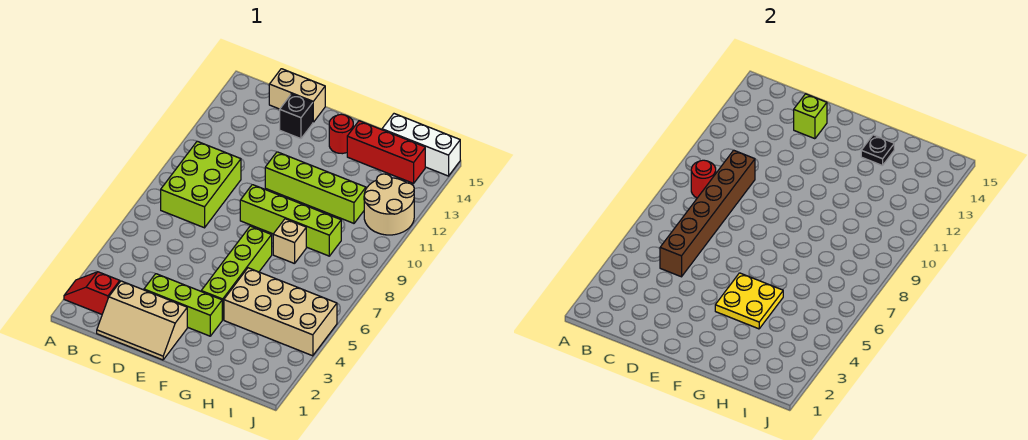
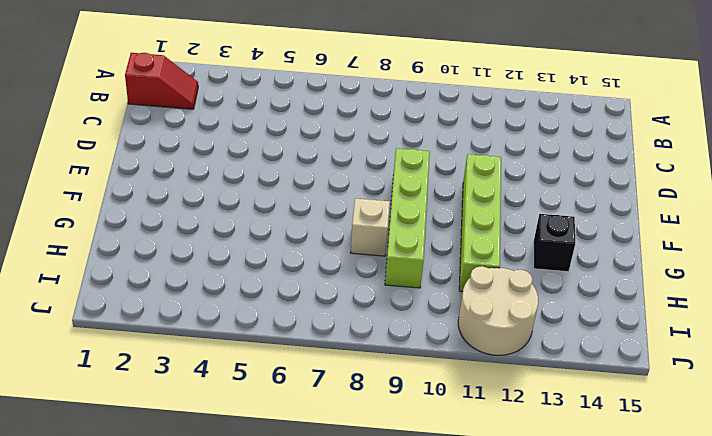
red 1x2 slope [125,53,198,109] -> red 1x2 slope turned to [64,272,120,314]
black 1x1 brick [533,214,575,272] -> black 1x1 brick moved to [280,94,313,139]
none -> lime 2x3 brick [161,141,241,228]
none -> tan 2x3 slope [97,281,187,360]
none -> tan 1x2 brick [269,69,325,122]

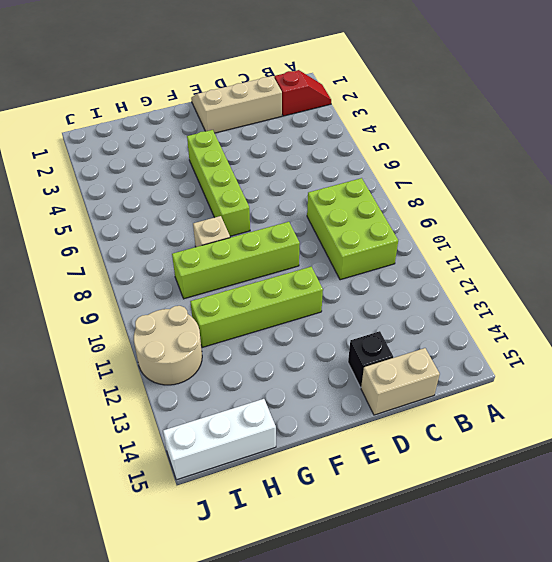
none -> lime 1x3 brick [144,274,222,336]
none -> red 1x1 round brick [329,114,353,154]
none -> tan 2x4 brick [224,268,337,356]

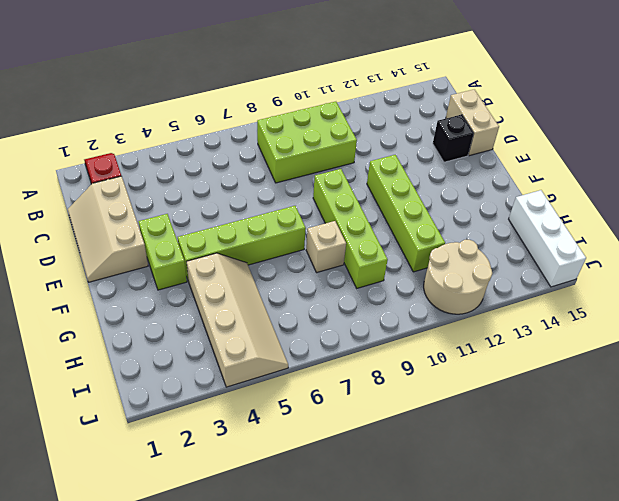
lime 1x2 brick [139,214,187,290] -> lime 1x3 brick [144,274,222,336]
tan 2x4 slope [187,253,288,387] -> tan 2x4 brick [224,268,337,356]
none -> red 1x1 round brick [329,114,353,154]
none -> red 1x3 brick [347,121,425,183]
none -> red 1x1 round brick [691,160,716,198]

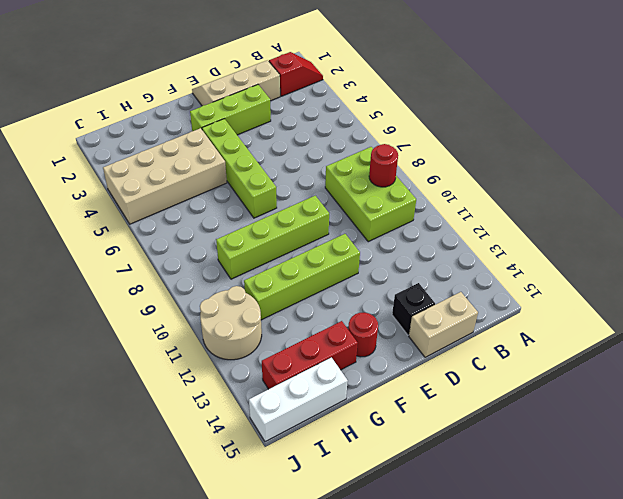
none -> tan 1x1 brick [273,219,306,264]
none -> brown 1x6 brick [660,150,755,277]
none -> lime 1x1 brick [794,94,827,139]

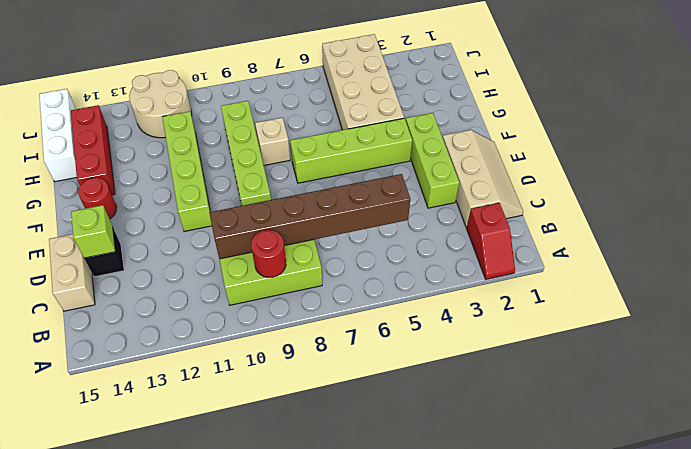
none -> yellow 2x2 plate [715,273,783,329]
none -> black 1x1 plate [861,135,894,166]

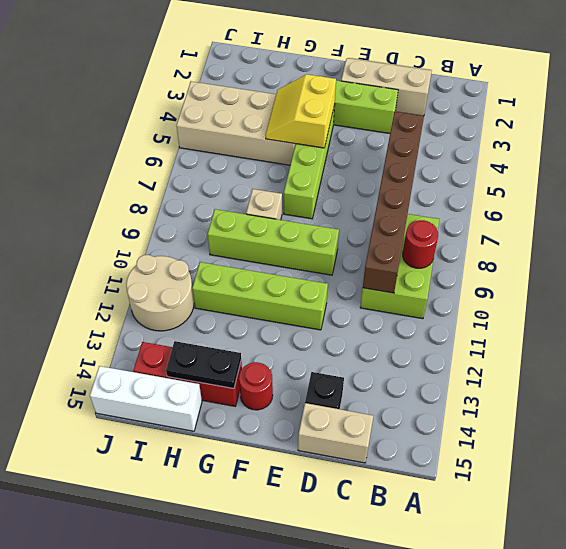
yellow 2x2 slope [266,74,336,148] -> yellow 2x2 plate [715,273,783,329]
black 1x2 plate [166,341,241,388] -> black 1x1 plate [861,135,894,166]
none -> red 1x2 slope [64,272,120,314]
none -> lime 1x1 brick [794,94,827,139]

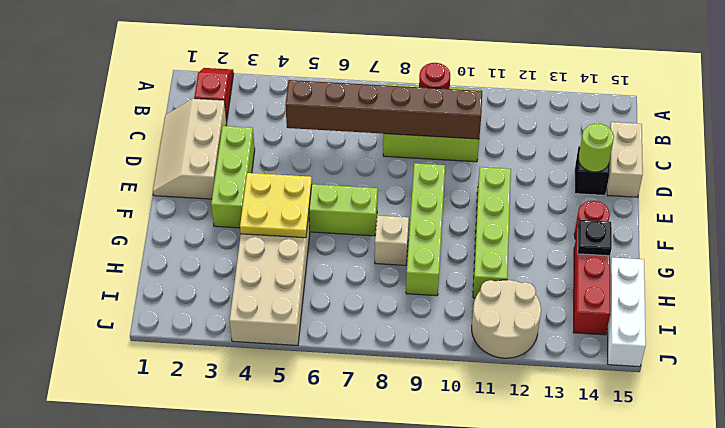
lime 1x1 round brick [578,124,614,172] -> lime 1x1 brick [794,94,827,139]

